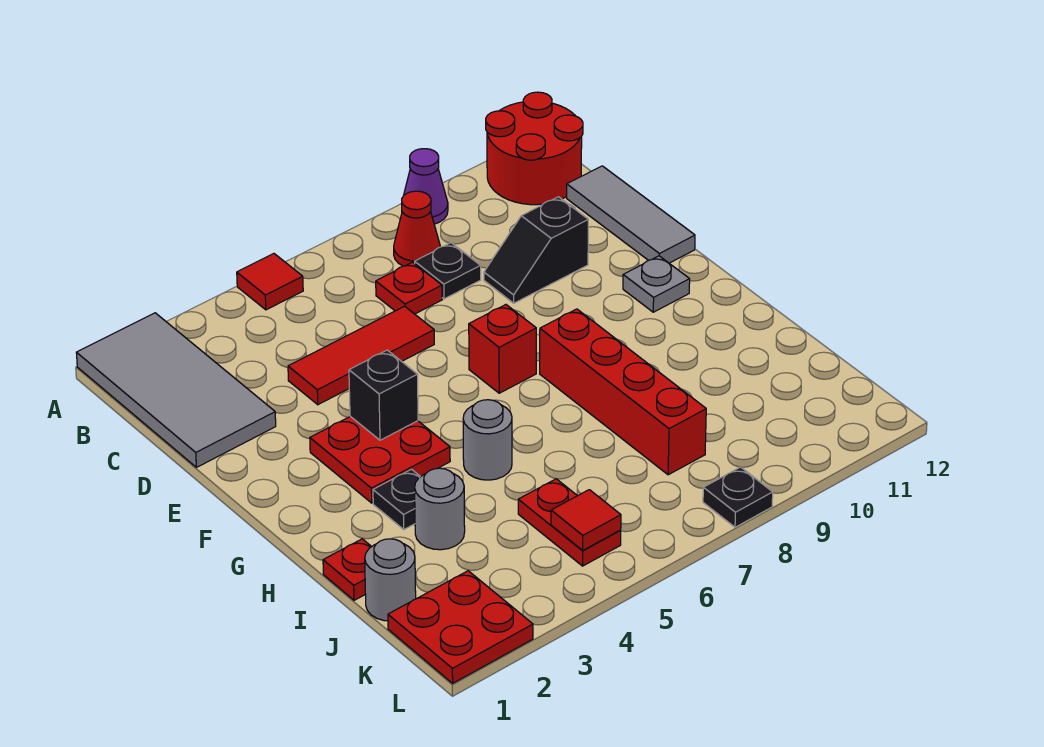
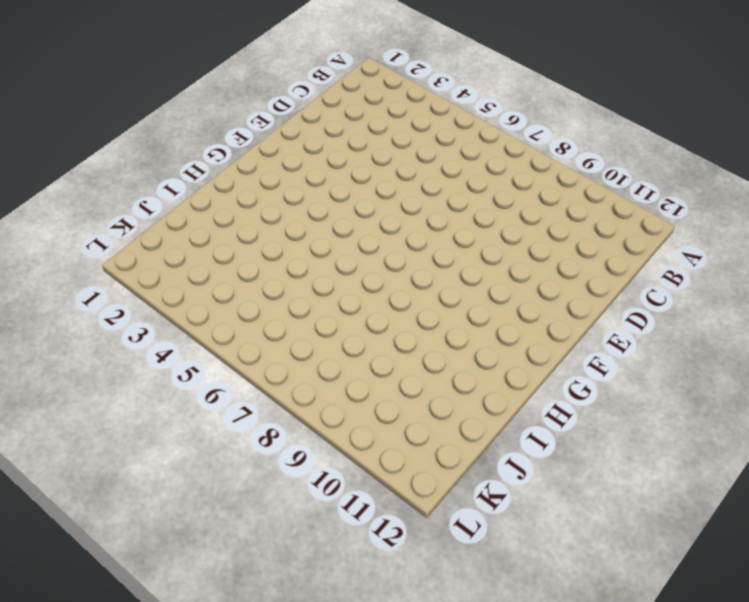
none -> grey 2x4 tile [76,313,276,467]
none -> red 1x1 tile [237,254,303,310]
none -> purple 1x1 cone [404,149,448,224]

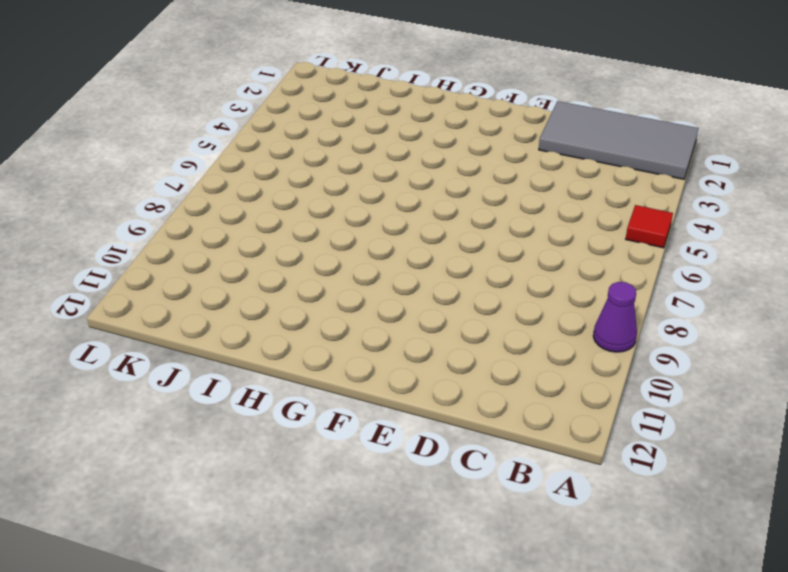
none -> red 2x2 round brick [486,92,583,205]
none -> red 1x1 cone [394,191,440,266]
none -> red 1x1 plate [376,262,442,314]

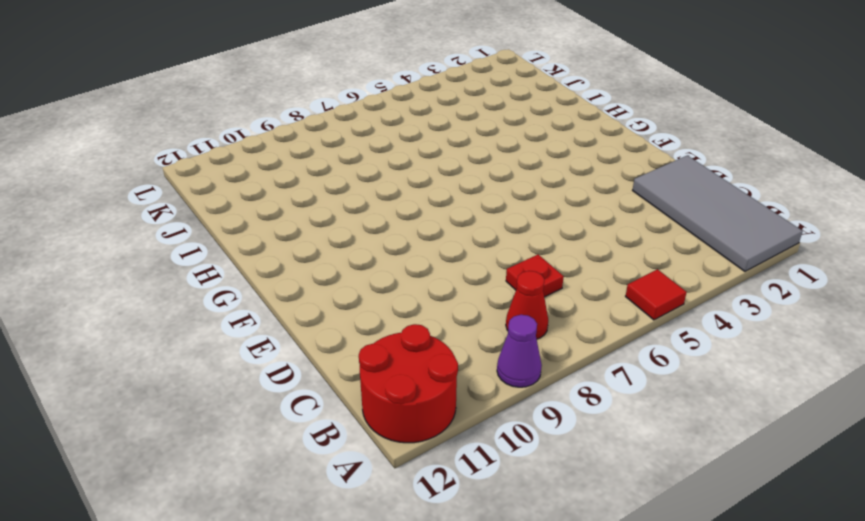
none -> black 1x1 plate [415,243,481,299]
none -> grey 1x3 tile [567,166,695,263]
none -> red 1x3 tile [288,306,434,405]

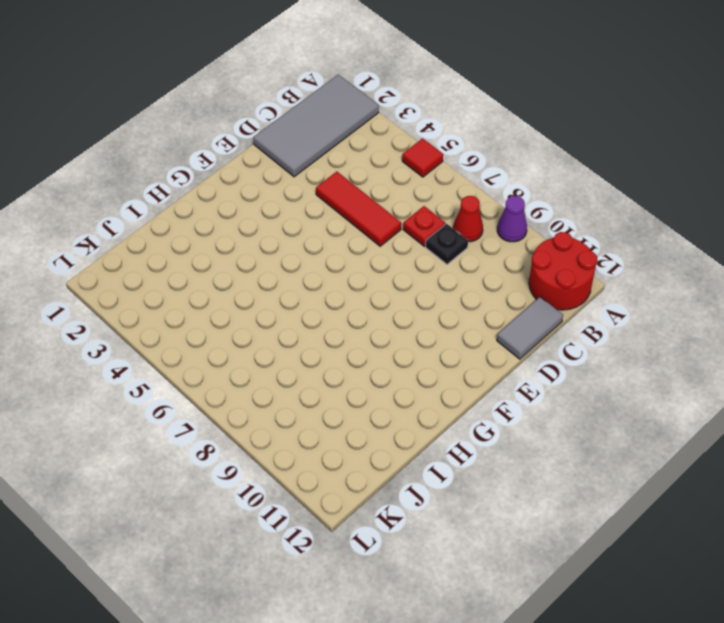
grey 1x2 tile [497,297,563,359] -> grey 1x3 tile [567,166,695,263]
none -> black 1x2 slope [484,197,588,303]
none -> red 2x2 plate [310,416,450,503]
none -> red 1x1 brick [469,305,536,393]

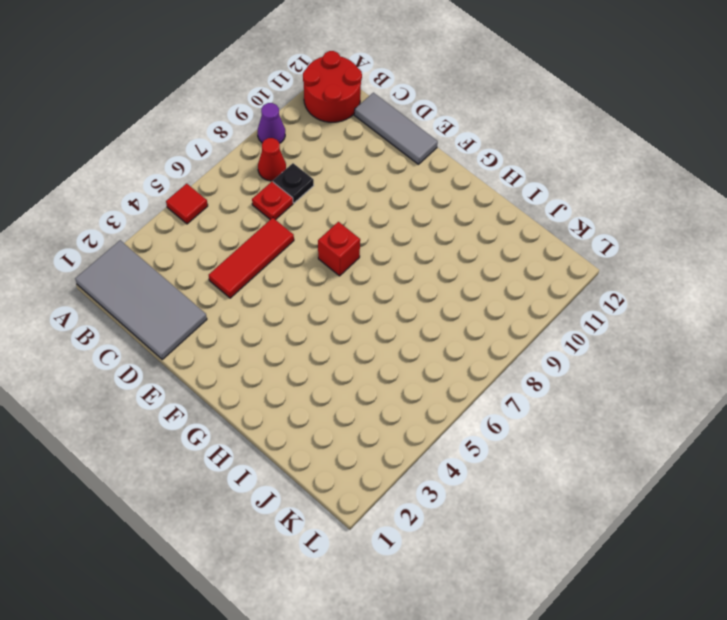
none -> black 1x2 slope [484,197,588,303]
none -> red 2x2 plate [310,416,450,503]
none -> grey 1x1 plate [623,256,690,312]

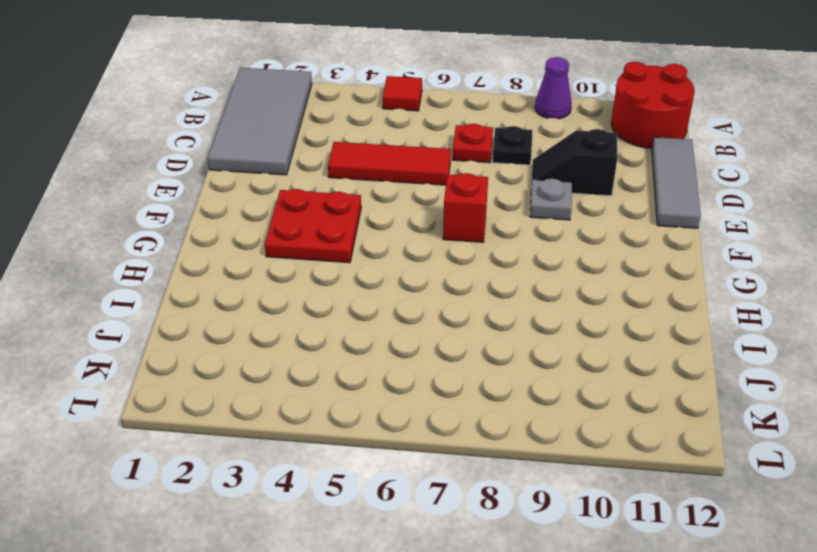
grey 1x1 plate [530,179,572,220] -> grey 1x1 plate moved to [623,256,690,312]
none -> red 1x1 cone [394,191,440,266]
none -> red 1x4 brick [540,309,706,475]
none -> black 1x1 plate [373,469,420,529]

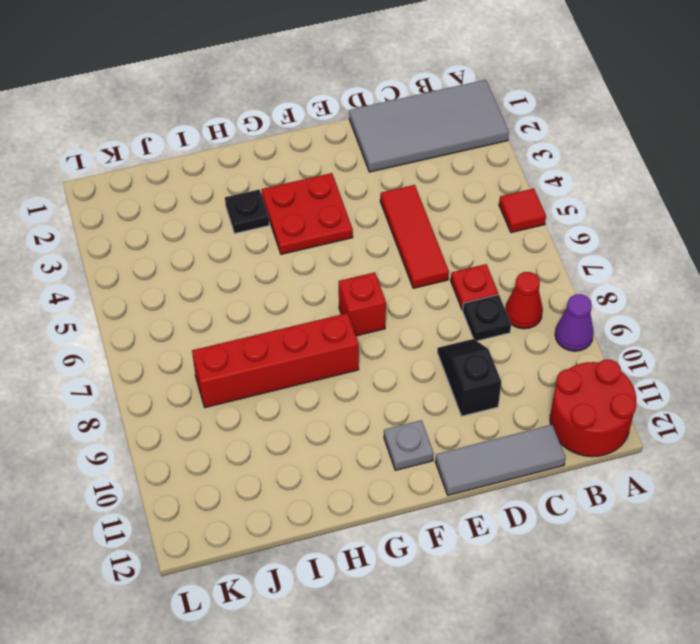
none -> grey 1x1 round brick [463,400,512,480]
none -> red 1x1 plate [323,539,372,600]
none -> grey 1x1 round brick [415,468,465,550]

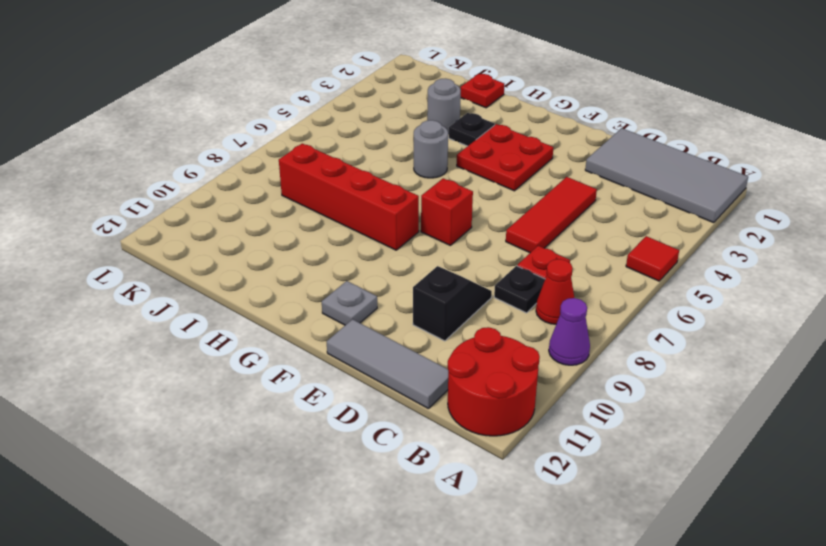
none -> grey 1x1 round brick [365,539,416,621]
none -> red 1x2 plate [518,479,621,566]
none -> red 2x2 plate [388,571,533,683]

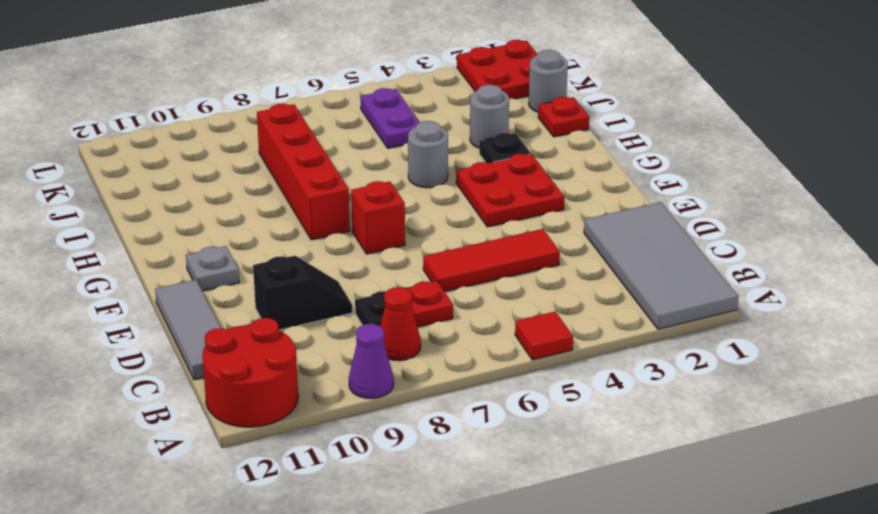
purple 1x2 plate [360,88,420,148] -> red 1x2 plate [518,479,621,566]
none -> black 1x1 plate [703,467,773,527]
none -> black 1x1 brick [349,350,418,440]
none -> red 1x1 tile [551,490,621,551]

